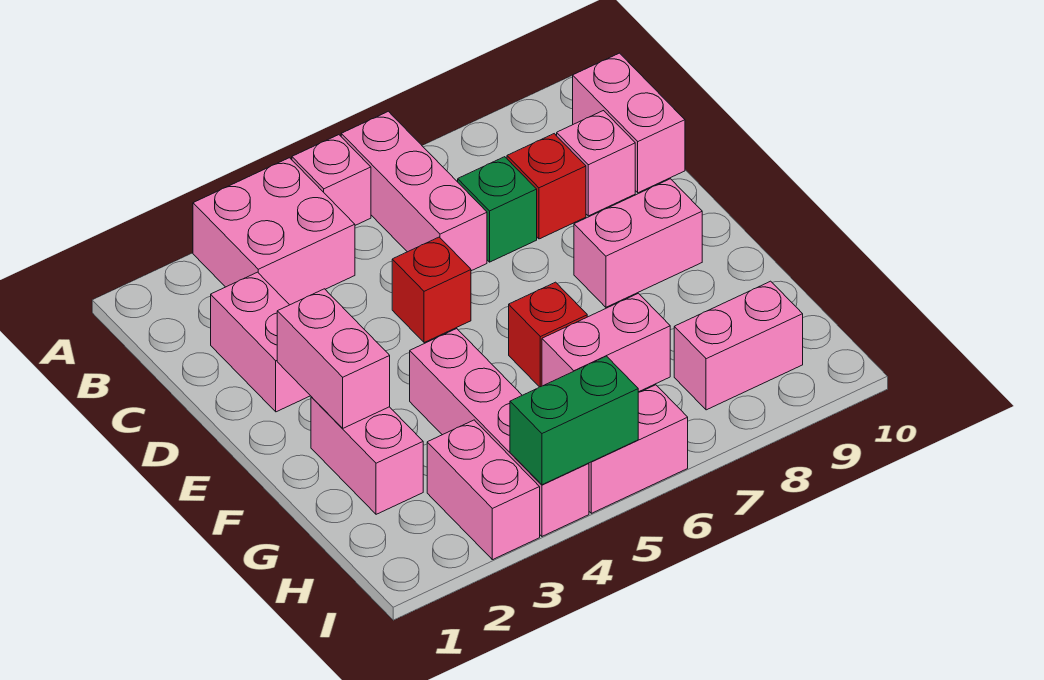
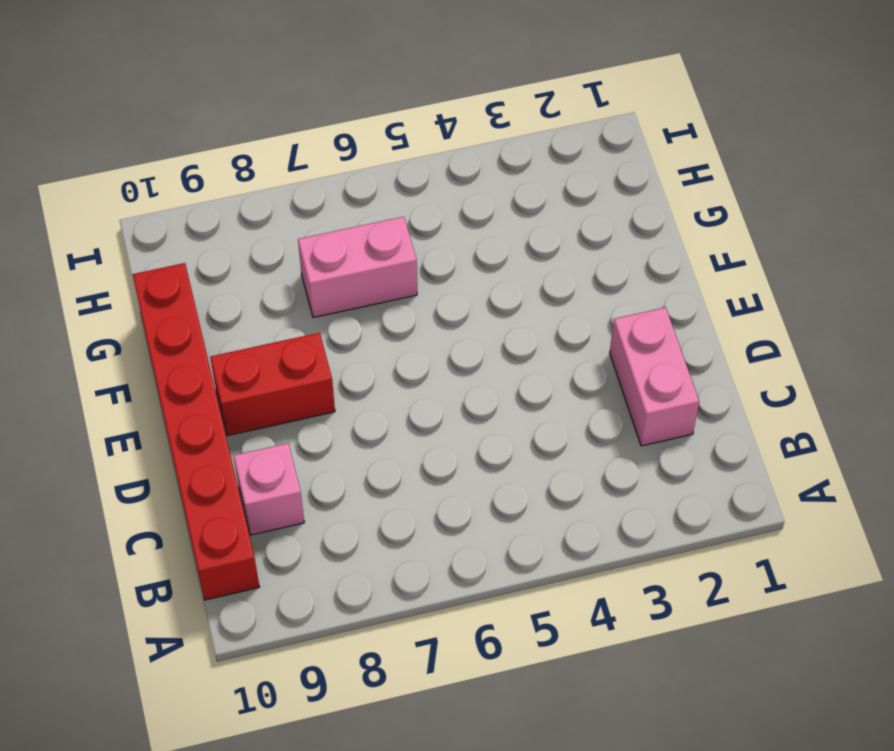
red 1x6 brick [132,263,259,600] -> pink 1x2 brick [573,53,685,193]
red 1x2 brick [210,333,335,436] -> pink 1x2 brick [574,179,702,307]
none -> pink 2x2 brick [193,158,355,305]
none -> pink 1x1 brick [292,135,371,225]
none -> pink 1x3 brick [341,111,487,271]

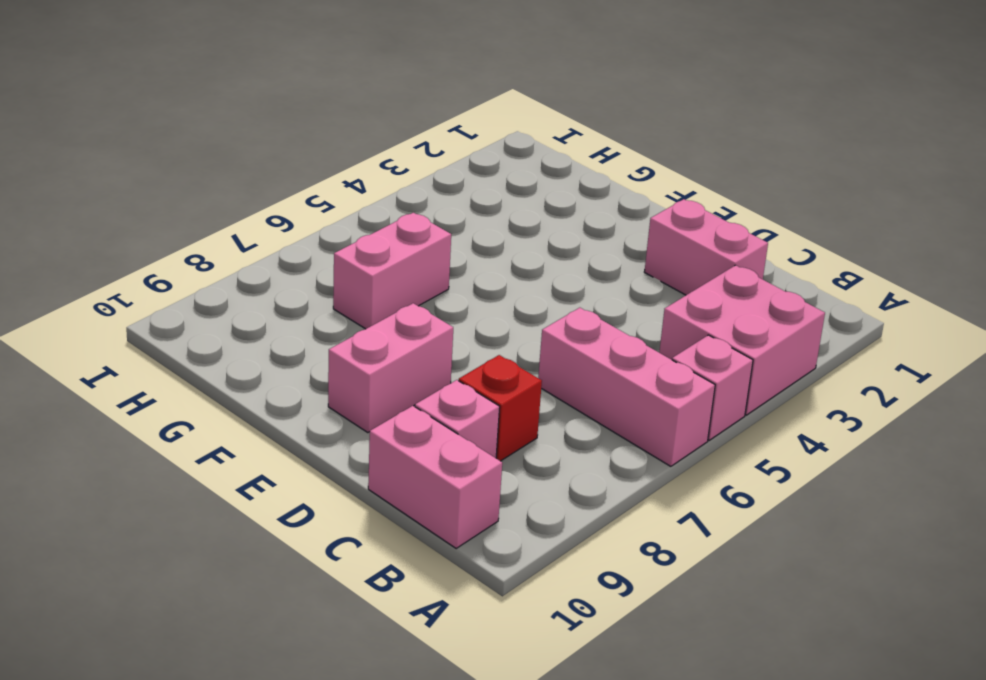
none -> green 1x1 brick [458,157,537,262]
none -> red 1x1 brick [392,237,471,343]
none -> pink 1x2 brick [311,397,423,514]

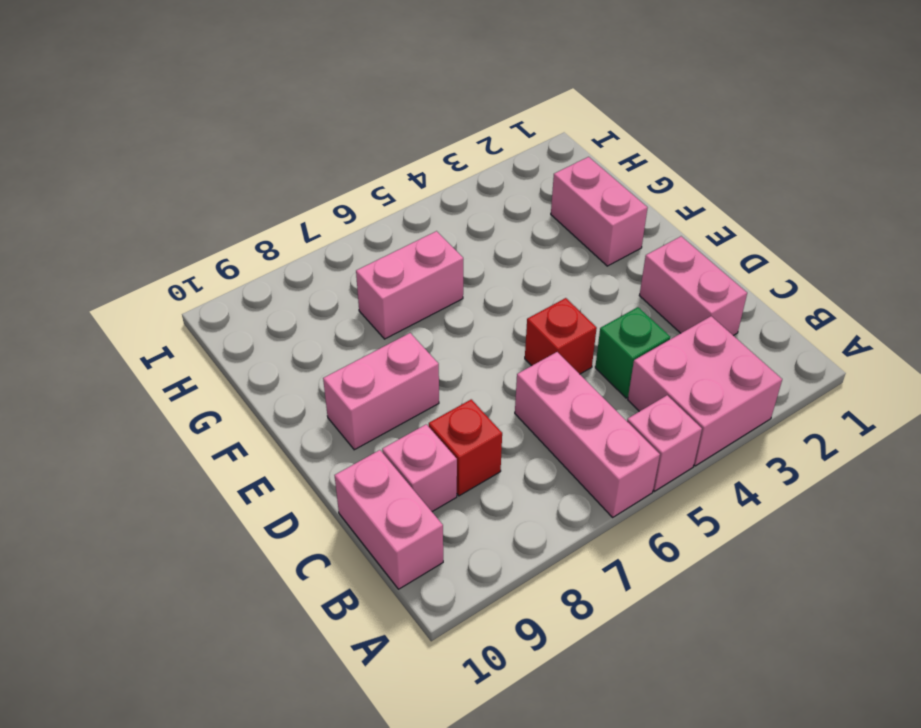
green 1x1 brick [595,307,670,398] -> green 1x1 brick moved to [458,157,537,262]
none -> pink 1x4 brick [410,329,589,536]
none -> red 1x1 brick [509,282,587,387]
none -> pink 1x2 brick [427,420,540,560]

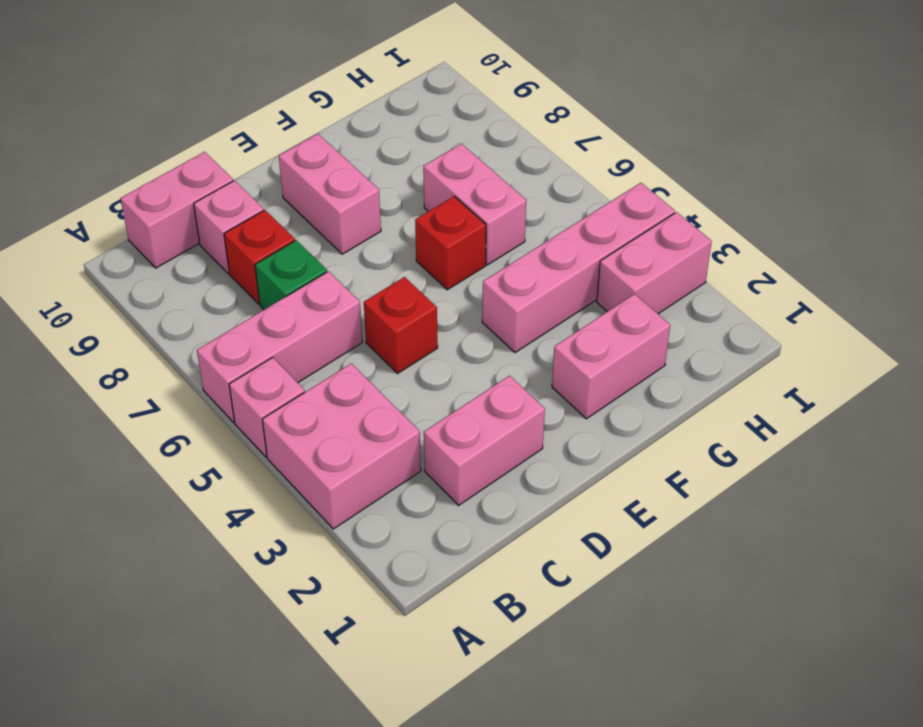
none -> pink 1x2 brick [674,281,803,410]
none -> pink 1x2 brick [589,385,688,513]
none -> pink 1x2 brick [277,289,390,428]

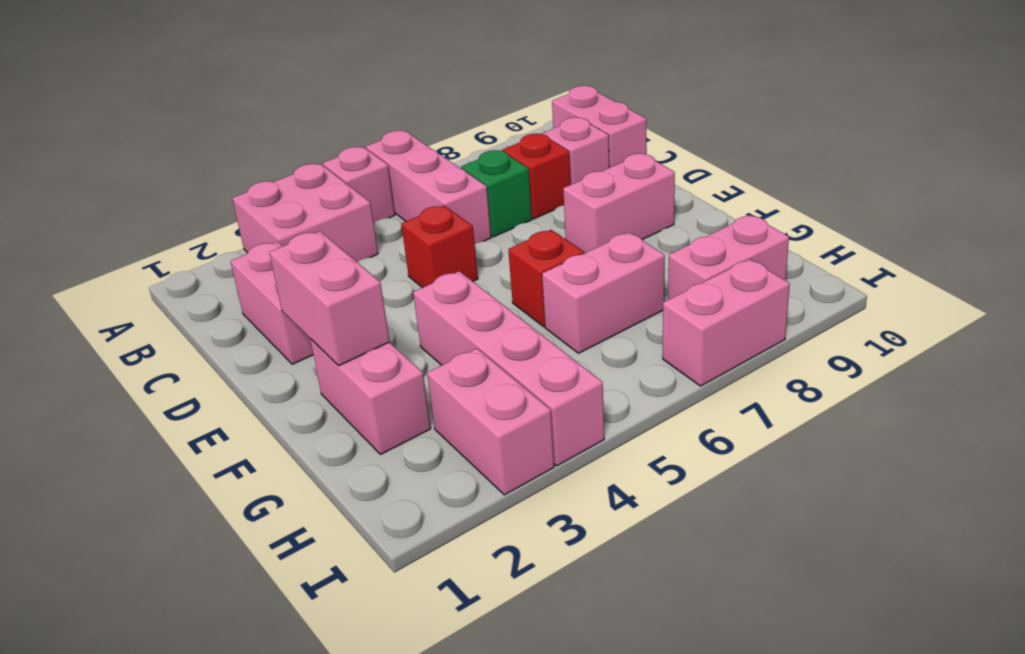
pink 1x2 brick [663,259,790,386] -> pink 1x2 brick moved to [589,385,688,513]
none -> green 1x2 brick [510,356,638,485]

